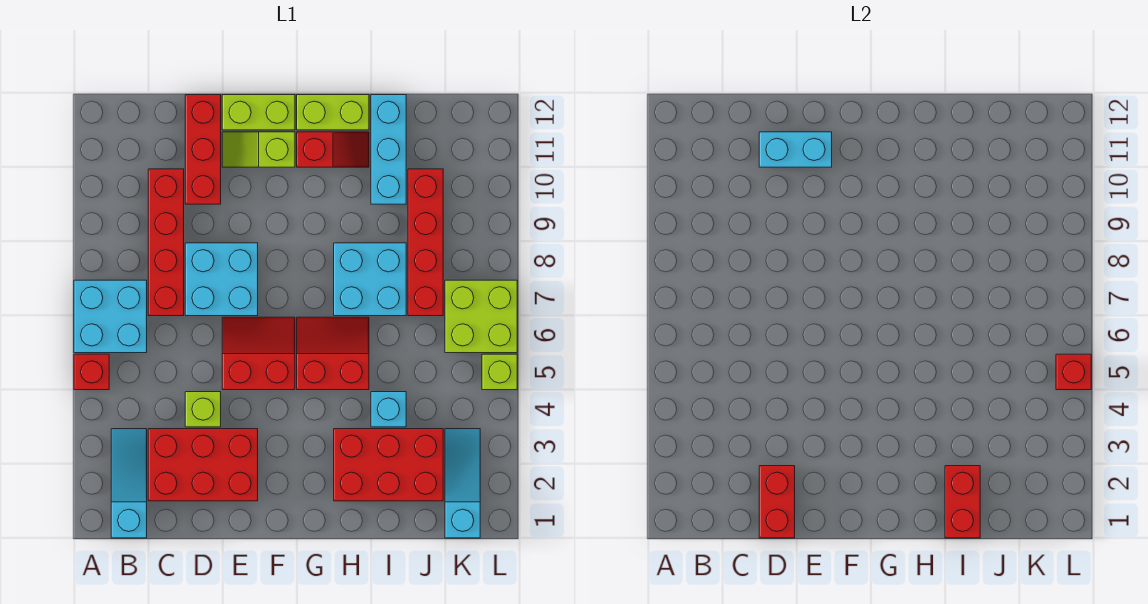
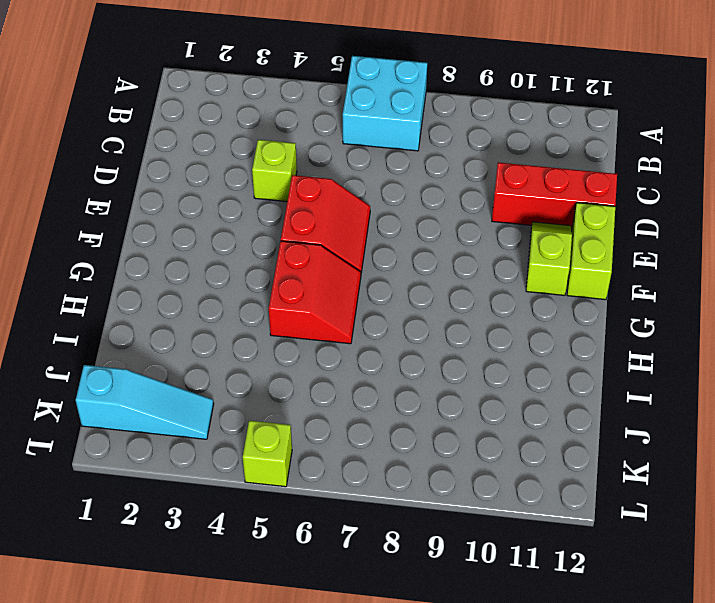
none -> red 1x1 brick [74,354,109,390]
none -> cyan 1x3 slope [111,429,147,538]
none -> red 2x3 brick [148,429,258,501]

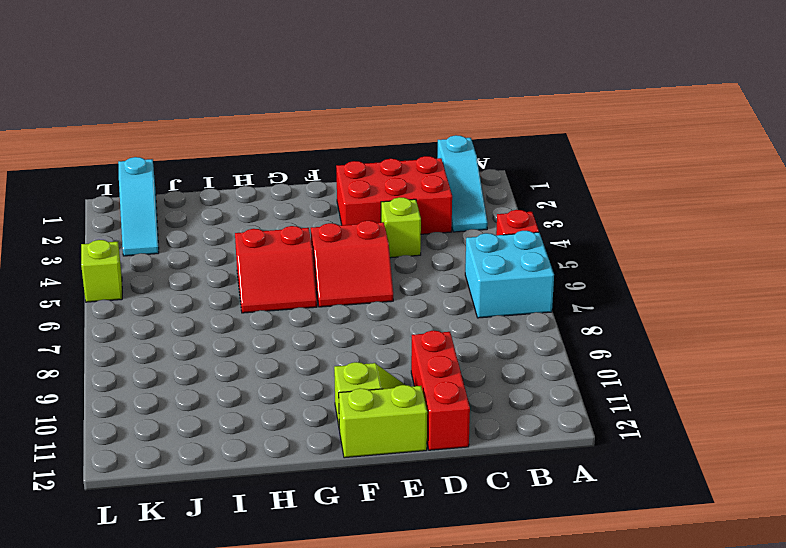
none -> red 1x4 brick [148,169,184,316]
none -> cyan 2x2 brick [185,243,258,316]
none -> red 1x2 slope [297,132,369,167]

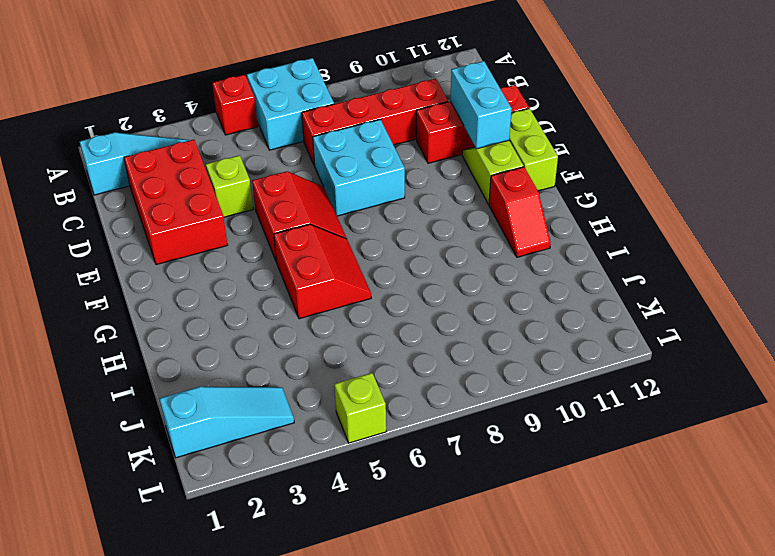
none -> lime 1x2 brick [297,95,369,130]
none -> red 2x3 brick [334,429,443,501]
none -> cyan 2x2 brick [334,243,406,316]

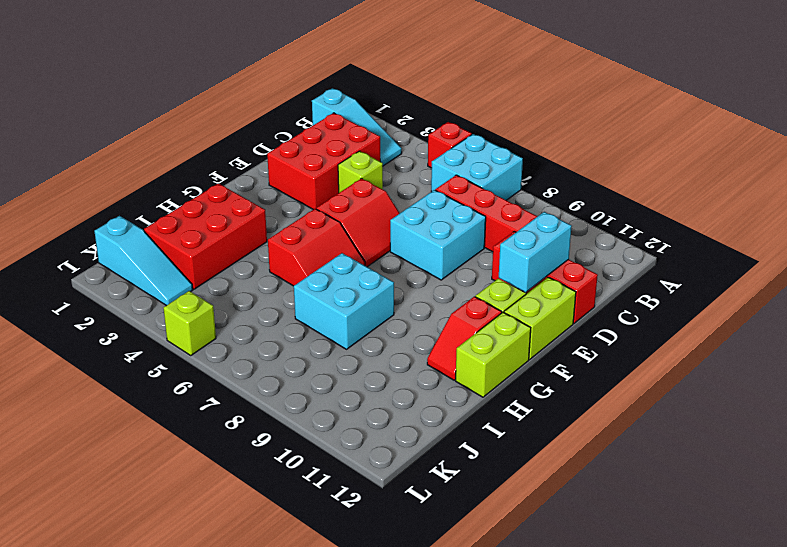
none -> cyan 1x1 brick [371,392,406,427]
none -> cyan 1x3 brick [371,95,406,204]
none -> red 1x4 brick [408,169,443,316]

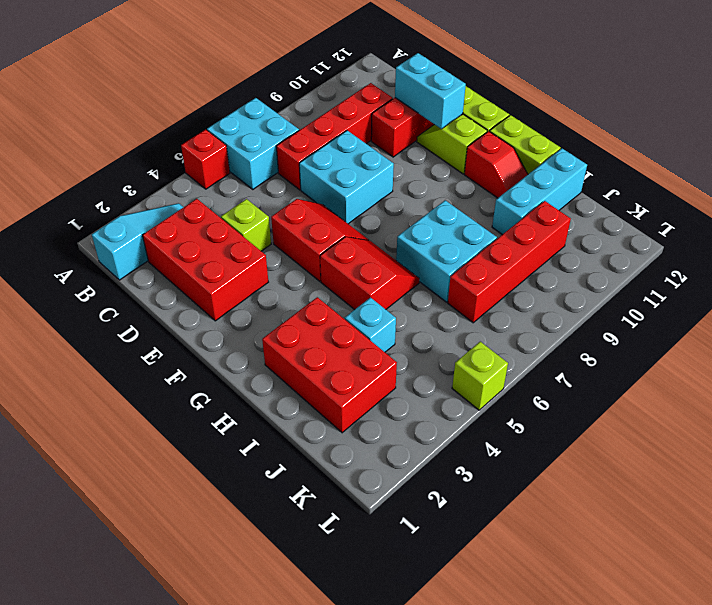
none -> cyan 1x3 slope [445,429,480,538]
none -> lime 2x2 brick [445,280,517,353]
none -> red 1x2 brick [759,466,795,538]

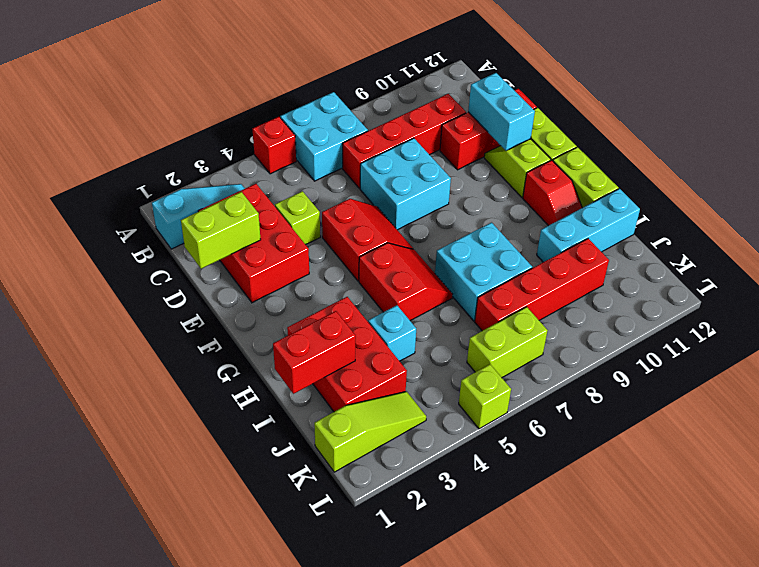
lime 1x2 brick [181,192,261,269] -> red 1x2 brick [759,466,795,538]
lime 1x3 slope [314,392,426,472] -> cyan 1x3 slope [445,429,480,538]
lime 1x2 brick [467,307,548,377] -> lime 2x2 brick [445,280,517,353]
none -> red 1x1 brick [1056,354,1091,390]

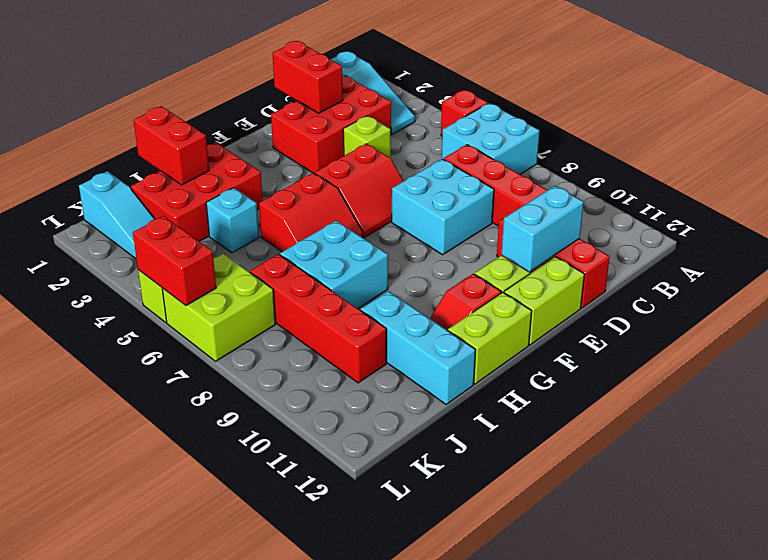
red 1x2 brick [133,216,216,306] -> red 1x1 brick [1056,354,1091,390]

